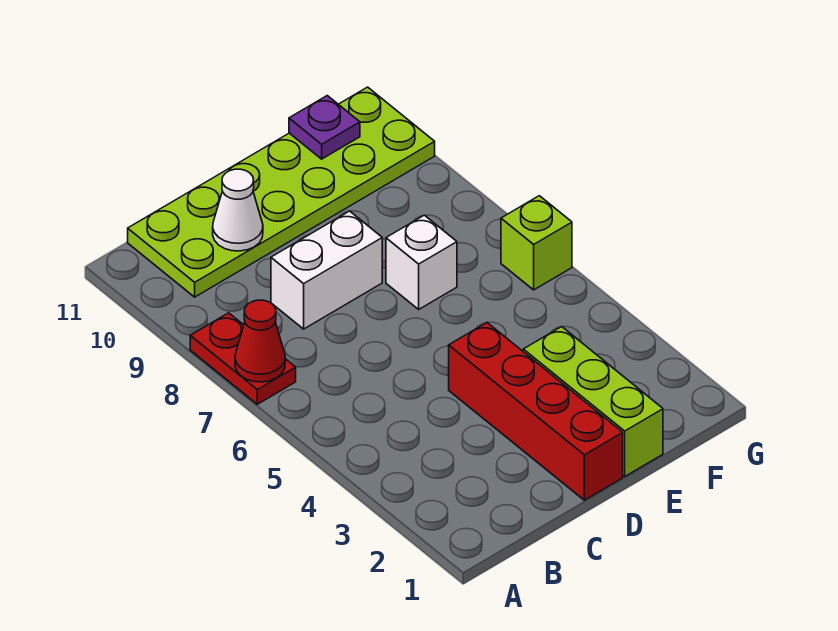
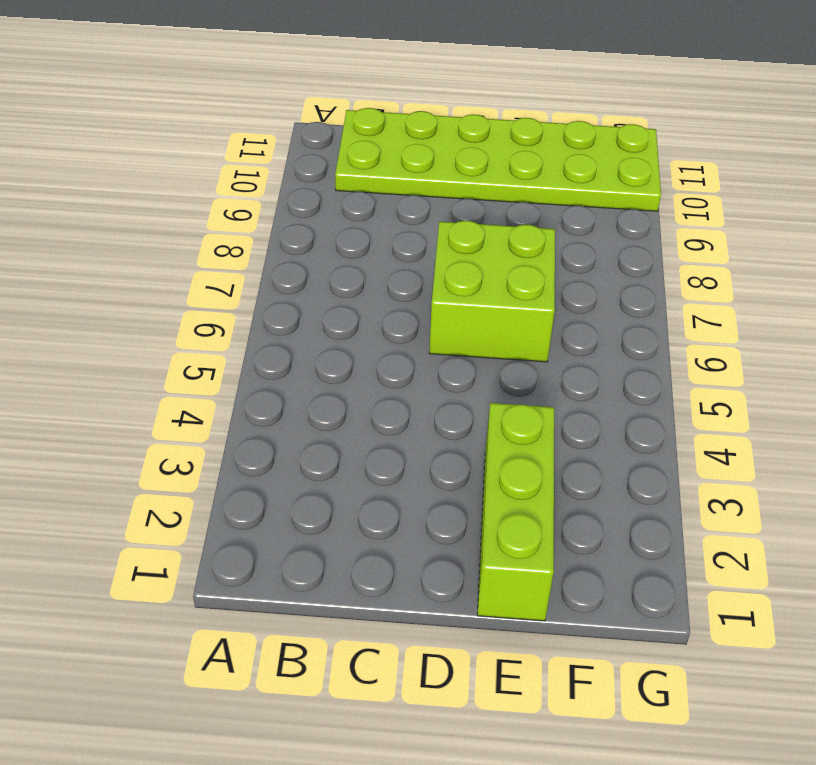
lime 2x2 brick [429,221,555,362] -> white 1x1 brick [386,215,457,309]
none -> red 1x2 plate [190,313,296,404]
none -> white 1x2 brick [271,211,382,329]

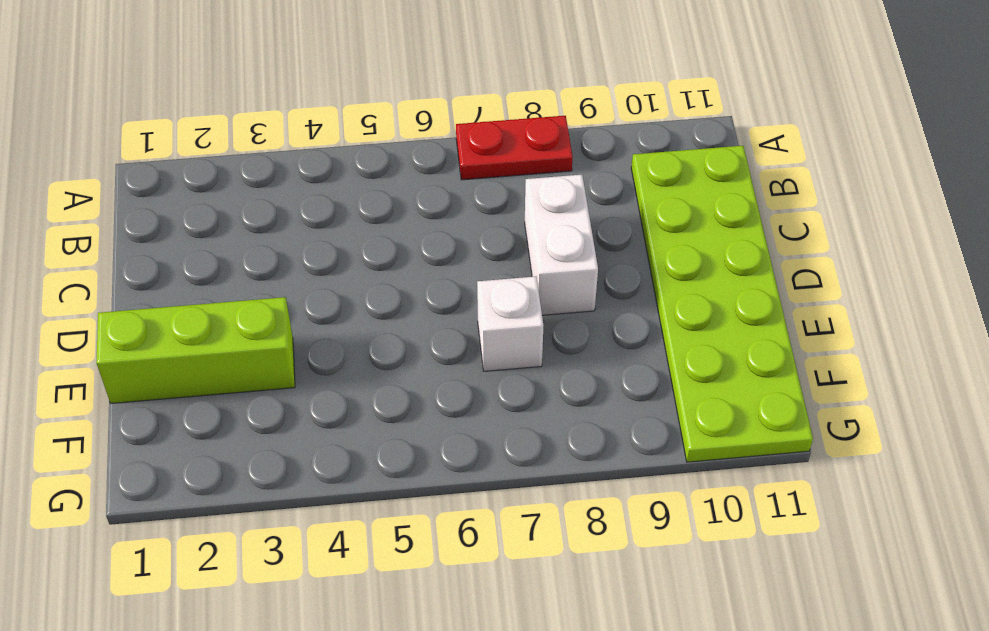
none -> red 1x4 brick [449,323,623,500]
none -> lime 1x1 brick [501,196,572,290]

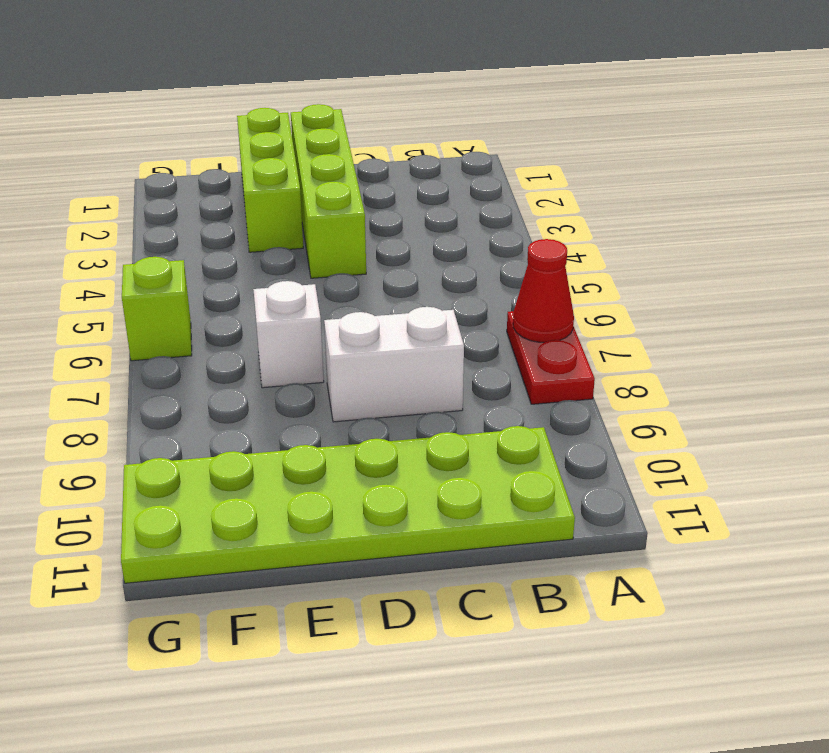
lime 1x4 brick [291,104,366,278] -> red 1x4 brick [449,323,623,500]
none -> white 1x1 cone [213,169,263,251]
none -> purple 1x1 plate [289,96,360,159]

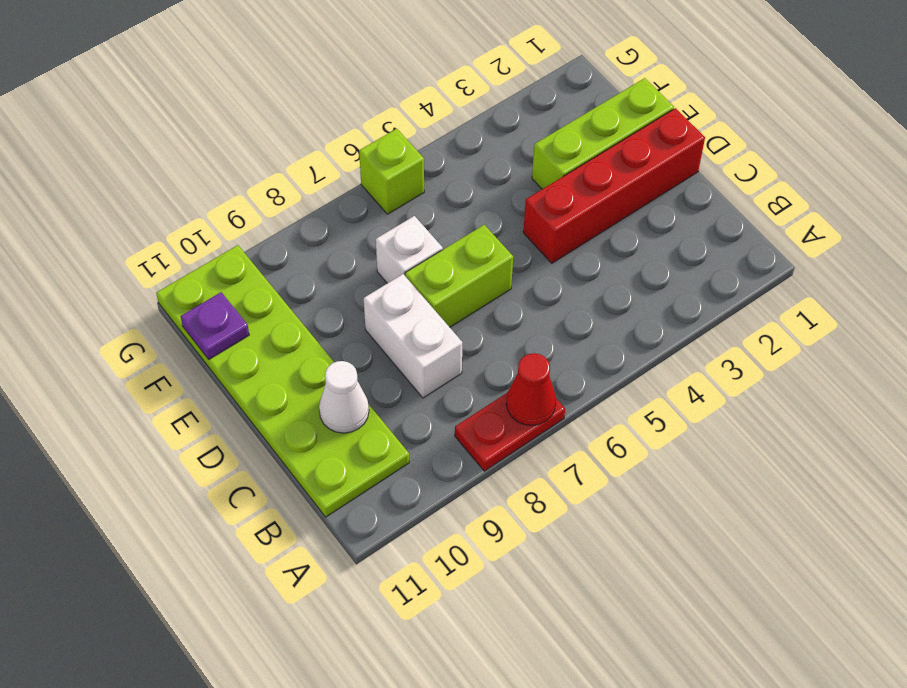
lime 1x2 brick [405,225,513,327] -> none

